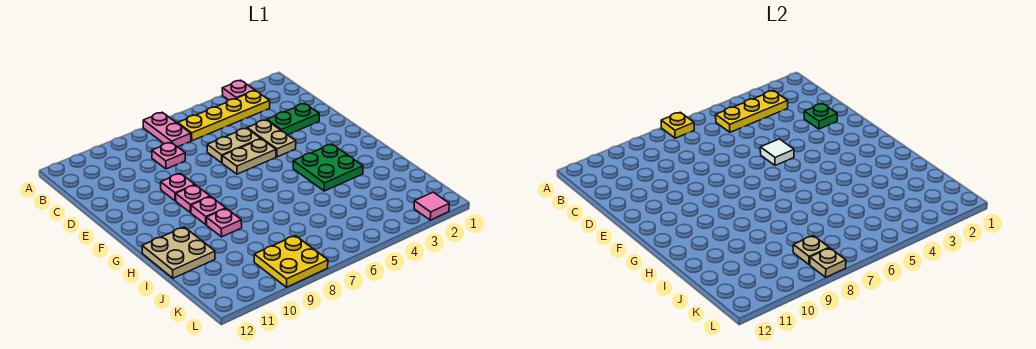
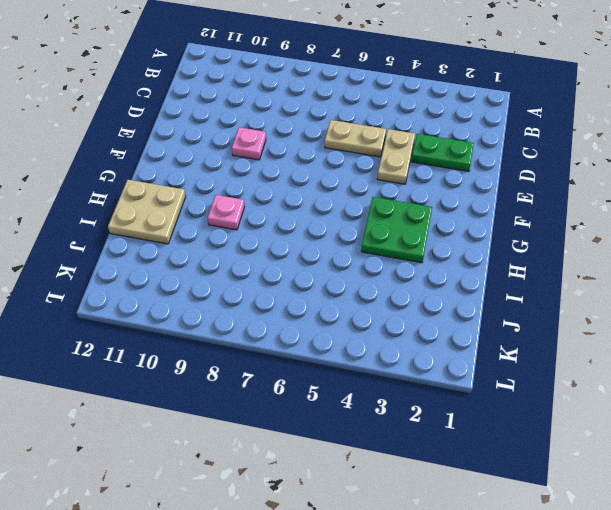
none -> pink 1x1 plate [222,80,255,100]
none -> pink 1x2 plate [143,112,191,147]
none -> yellow 1x4 plate [178,91,270,141]

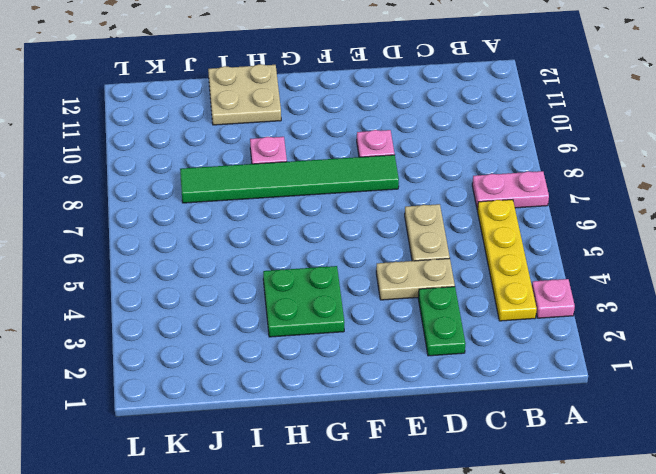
green 1x6 tile [180,155,399,203] -> none
none -> pink 1x1 plate [152,142,185,169]
none -> tan 1x2 plate [222,139,276,174]
none -> pink 1x1 plate [176,185,210,213]

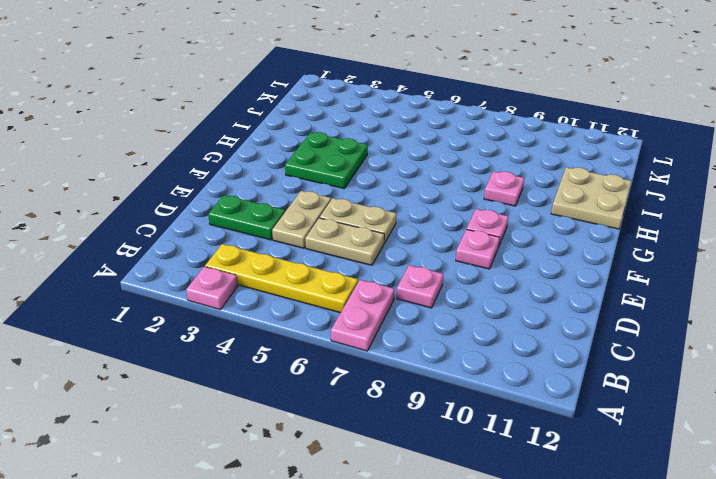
none -> pink 1x1 plate [191,197,226,225]
none -> yellow 2x2 plate [254,236,328,287]
none -> pink 1x1 tile [414,192,449,220]

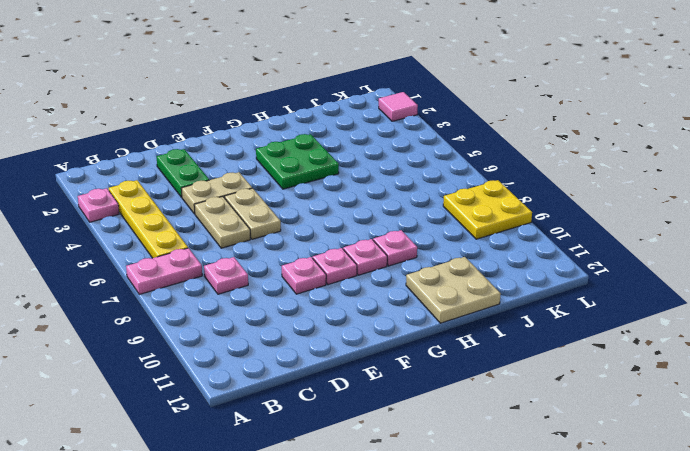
none -> yellow 1x1 plate [661,112,694,138]
none -> yellow 1x3 plate [716,91,788,132]
none -> green 1x1 plate [804,103,837,129]

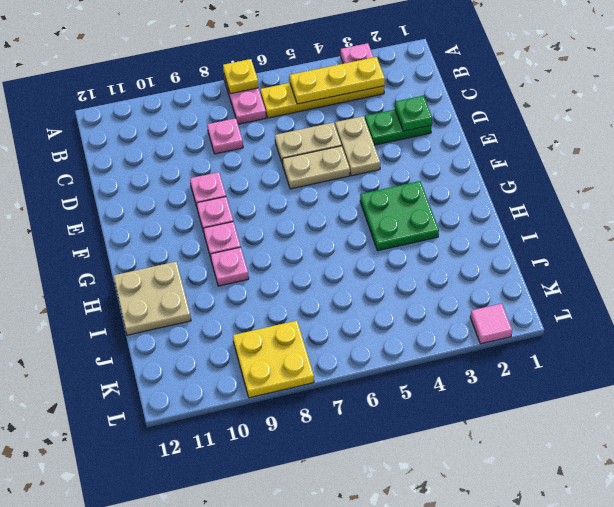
none -> white 1x1 tile [760,139,794,166]
none -> tan 1x1 plate [793,236,829,265]
none -> tan 1x1 plate [810,248,846,277]

